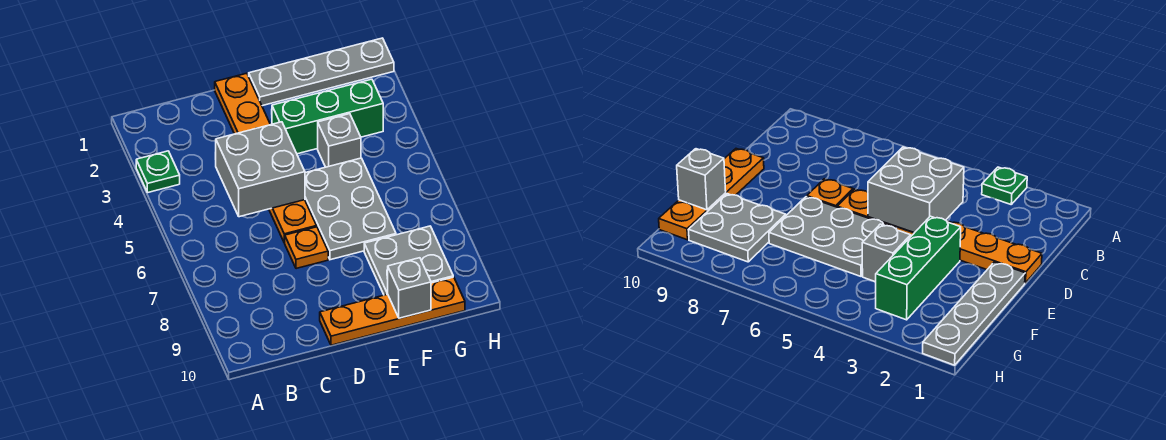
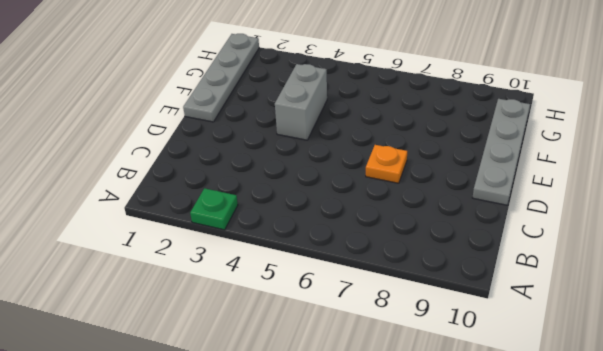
grey 1x4 plate [472,99,530,205] -> orange 1x4 plate [320,277,465,345]
grey 1x2 brick [275,64,327,140] -> grey 1x1 brick [318,114,361,167]
none -> orange 1x6 plate [215,73,317,243]
none -> green 1x3 brick [272,79,383,154]

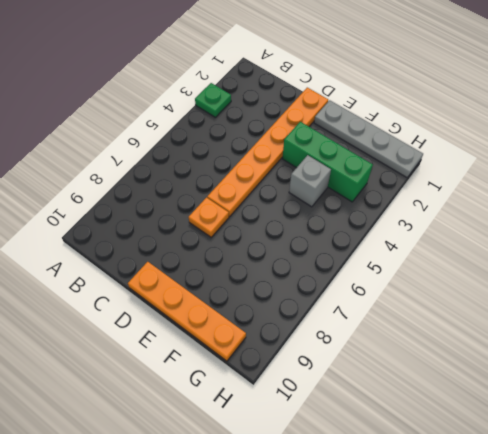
none -> grey 2x3 plate [305,158,396,260]
none -> grey 2x2 plate [364,226,453,295]

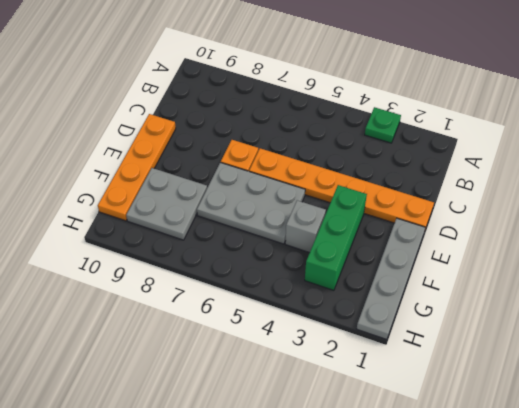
none -> grey 2x2 brick [216,122,305,217]
none -> grey 1x1 brick [388,258,431,318]

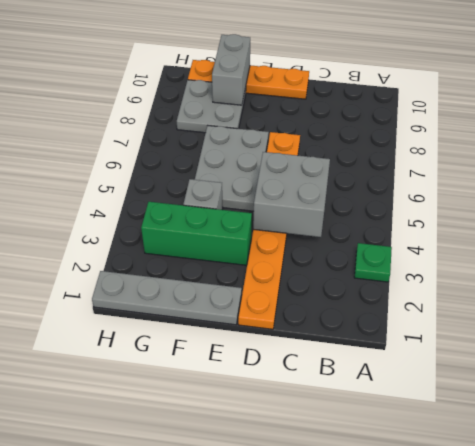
grey 1x2 brick [212,34,250,105] -> grey 1x1 brick [388,258,431,318]

